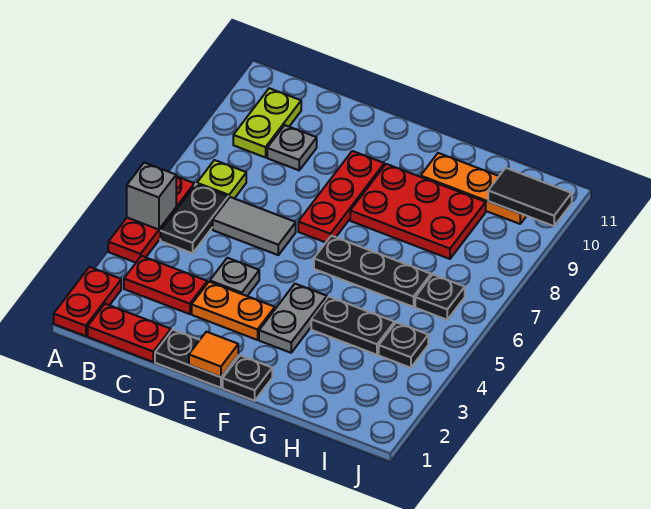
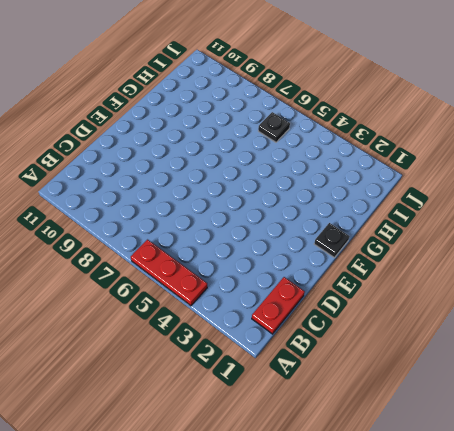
none -> red 1x2 plate [54,267,121,336]
none -> red 1x2 plate [124,256,207,314]
none -> black 1x2 plate [160,184,228,253]

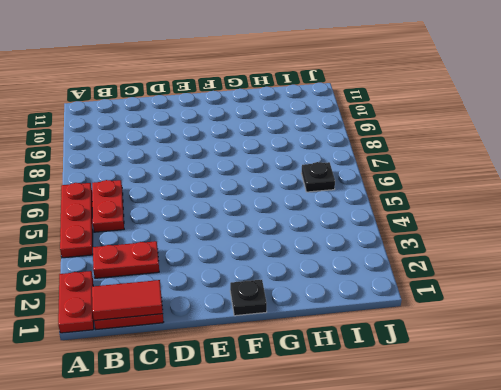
red 1x2 tile [92,280,163,320] -> none
red 1x2 plate [92,180,124,232] -> black 1x2 plate [160,184,228,253]
none -> lime 1x1 plate [197,160,246,199]
none -> lime 1x2 plate [233,88,301,157]
none -> grey 1x2 tile [213,197,296,255]

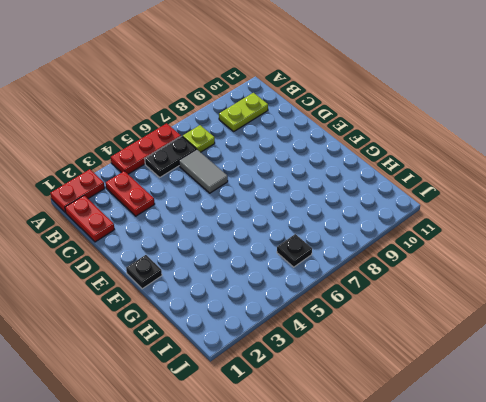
none -> grey 1x1 plate [267,125,317,170]
none -> black 1x2 plate [155,330,238,388]
none -> orange 1x2 plate [192,282,275,340]

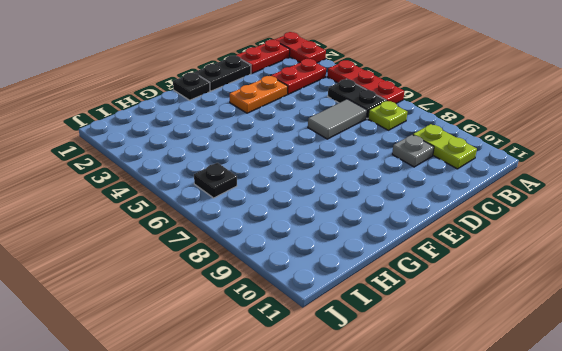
none -> grey 1x1 plate [210,258,259,296]
none -> red 1x3 plate [298,151,384,242]
none -> grey 1x2 plate [259,284,327,353]

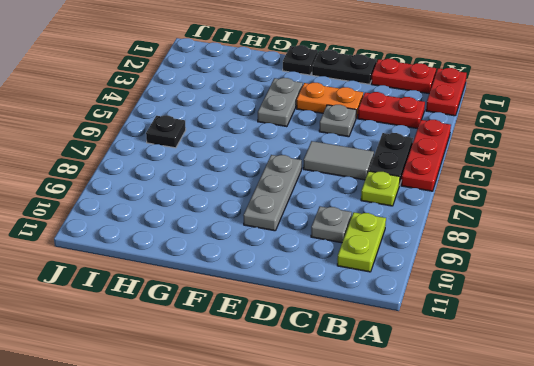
grey 1x3 plate [243,155,302,231] -> red 1x3 plate [298,151,384,242]
none -> black 1x3 plate [314,236,431,307]
none -> red 2x3 plate [350,164,486,259]
none -> black 1x2 plate [311,297,395,355]

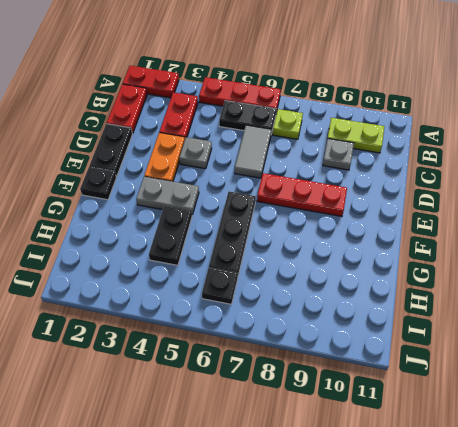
none -> red 2x3 plate [350,164,486,259]
none -> orange 1x3 plate [421,153,526,224]
none -> black 1x1 plate [379,322,428,368]

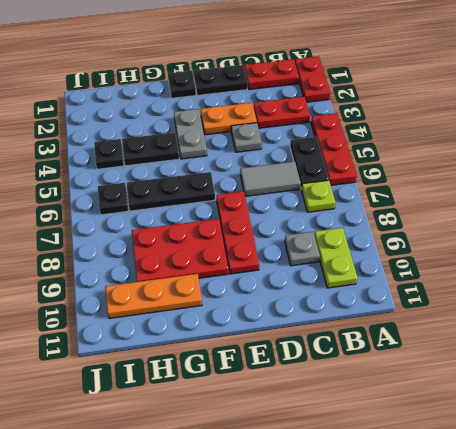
none -> grey 1x1 brick [127,163,176,230]
none -> orange 1x1 tile [189,332,238,377]
none -> black 1x2 tile [488,168,572,226]

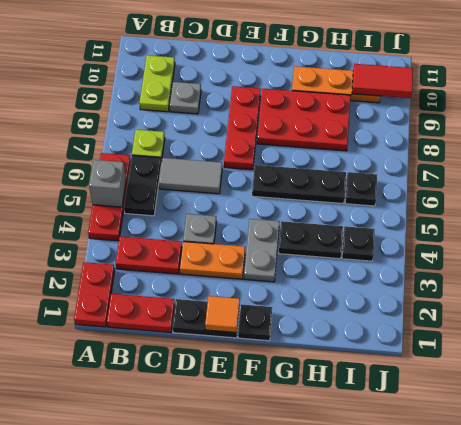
red 1x2 tile [352,64,413,98] -> black 1x2 tile [488,168,572,226]

